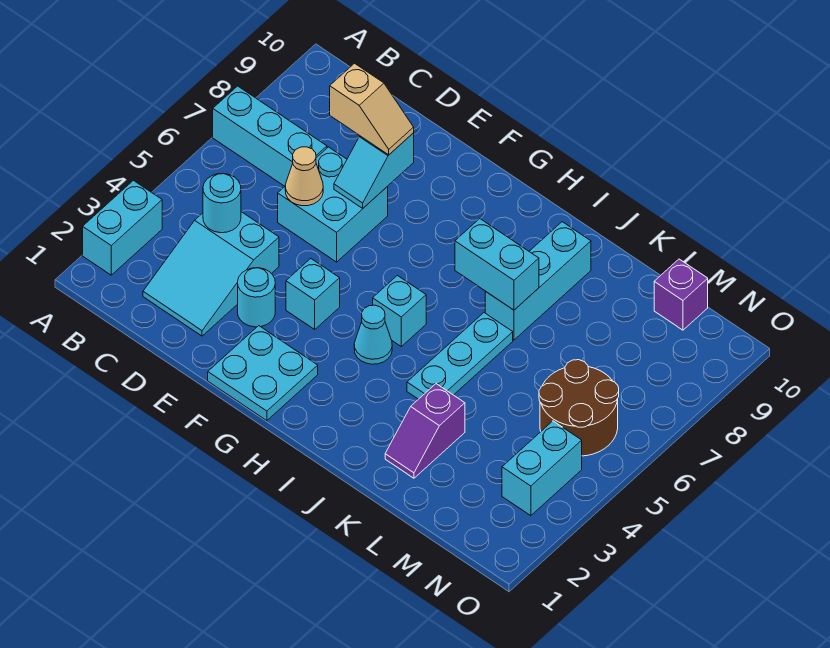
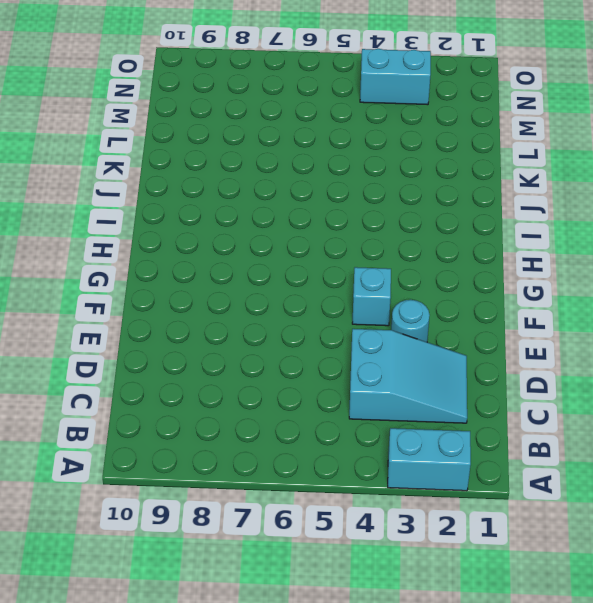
none -> cyan 1x3 brick [213,86,327,186]
none -> cyan 2x2 brick [278,147,388,262]
none -> cyan 2x2 plate [208,326,318,421]

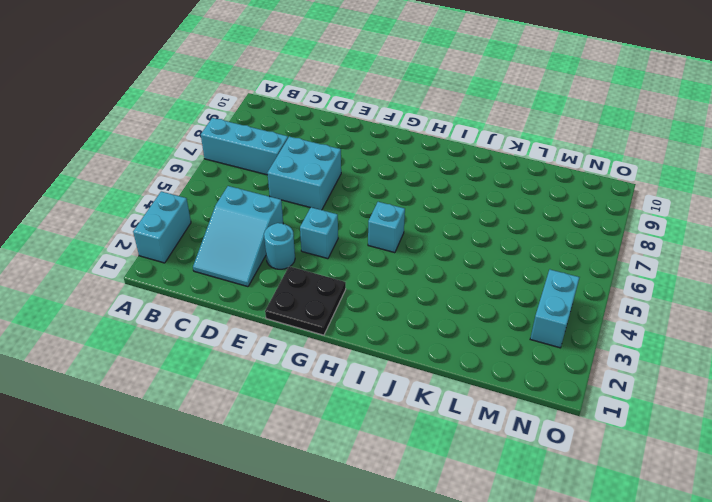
black 2x2 plate [265,266,346,335] -> cyan 2x2 plate [208,326,318,421]
none -> cyan 1x1 cone [354,305,392,364]
none -> cyan 1x3 plate [407,313,513,399]
none -> cyan 1x3 brick [485,222,591,340]

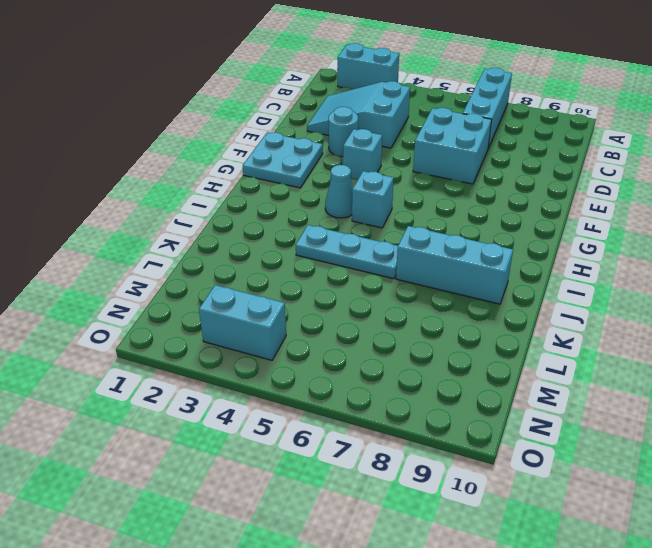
none -> purple 1x2 slope [385,384,465,478]
none -> brown 2x2 round brick [539,360,619,456]
none -> purple 1x1 brick [654,259,708,330]

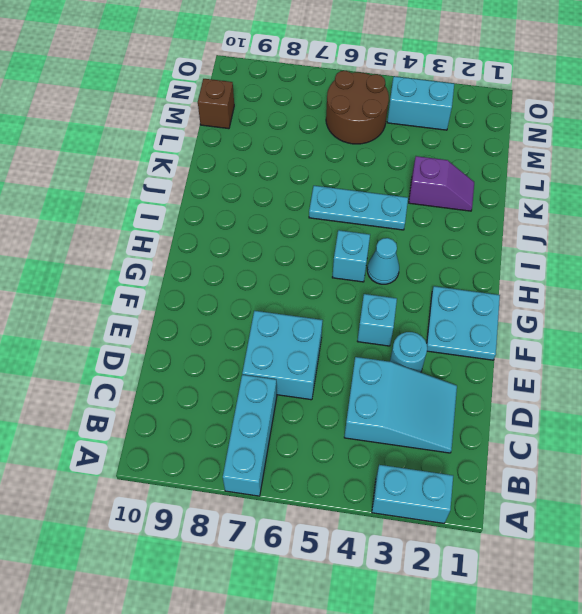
brown 1x1 brick [198,79,234,129] -> purple 1x1 brick [654,259,708,330]
none -> cyan 1x3 brick [485,222,591,340]
none -> cyan 1x1 round brick [203,174,241,233]
none -> tan 1x1 cone [285,147,323,206]

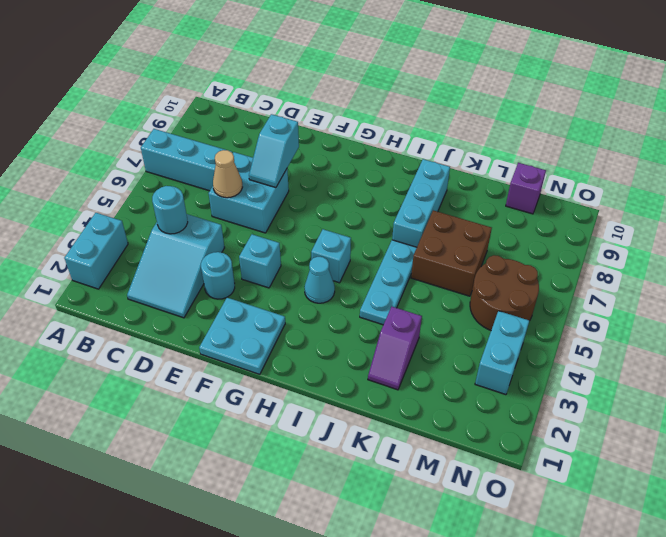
brown 2x2 brick [411,210,492,296] -> none
none -> cyan 1x2 brick [455,219,539,310]
none -> tan 1x2 slope [330,63,414,155]

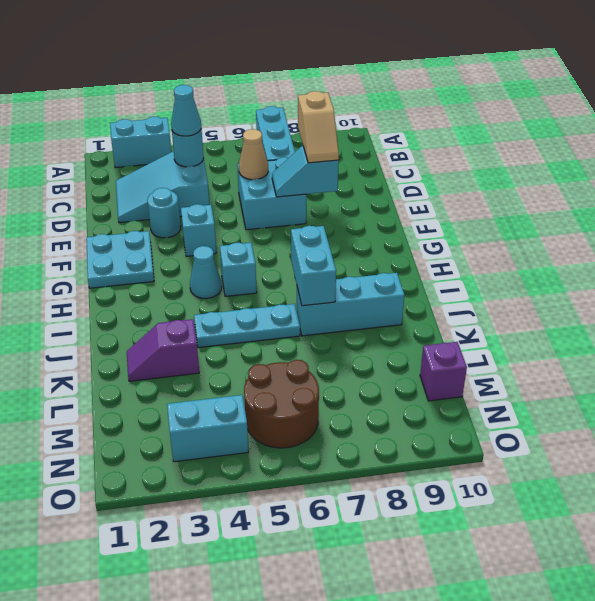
cyan 1x1 cone [171,85,201,136] -> none

